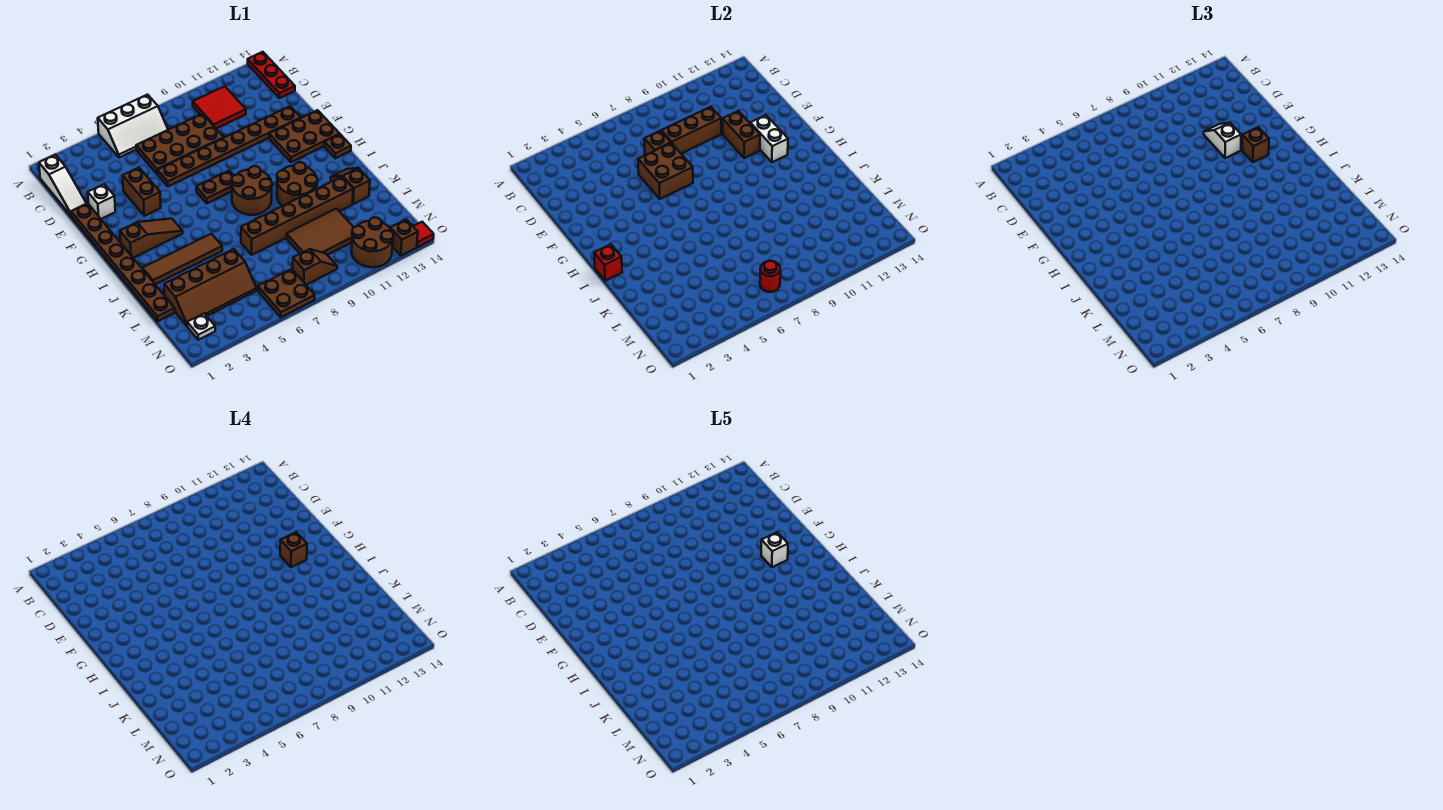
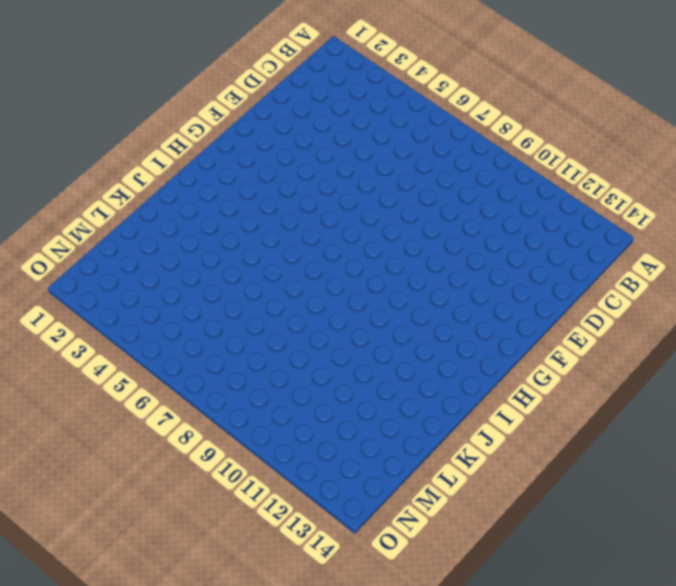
none -> white 2x3 slope [98,95,168,157]
none -> red 1x3 plate [248,52,295,98]
none -> white 1x3 slope [39,155,86,215]
none -> red 2x2 tile [193,86,246,129]

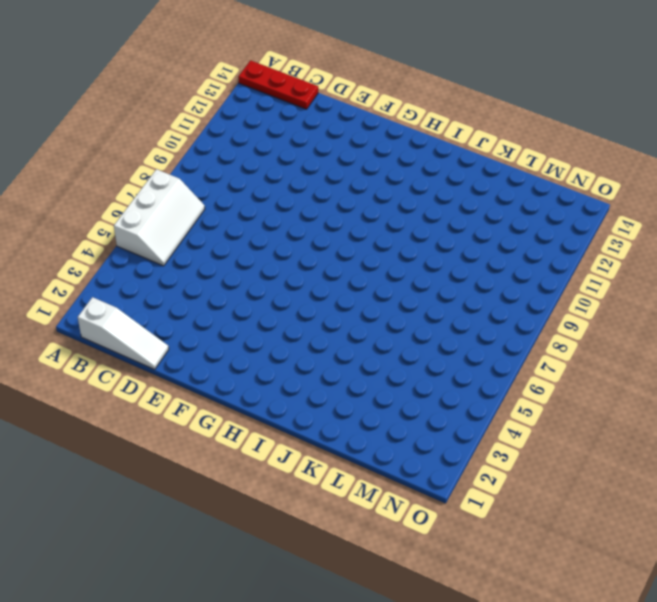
none -> red 2x2 tile [193,86,246,129]
none -> brown 2x4 plate [136,114,224,174]
none -> brown 1x8 plate [71,203,175,321]
none -> white 1x1 brick [88,184,115,219]

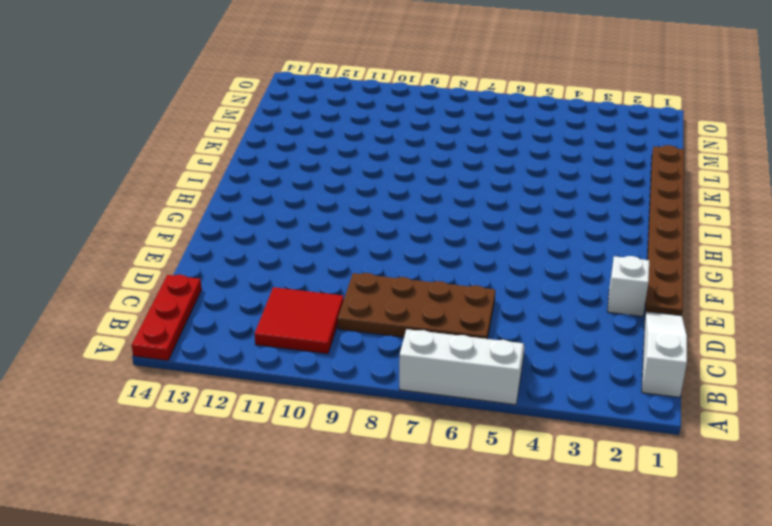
none -> brown 1x2 brick [123,167,161,216]
none -> brown 1x8 plate [158,106,301,186]
none -> brown 2x3 plate [269,110,339,162]
none -> brown 1x2 plate [196,171,234,203]

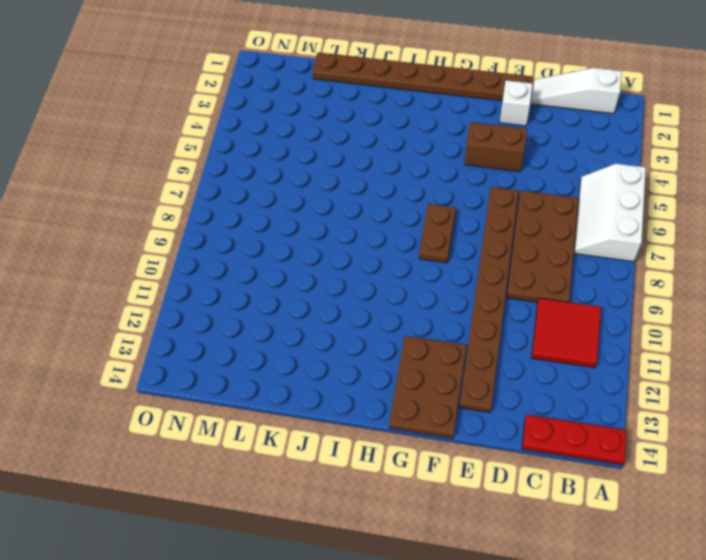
none -> brown 1x3 slope [120,219,183,258]
none -> brown 2x2 round brick [232,166,272,215]
none -> brown 1x1 plate [324,134,351,158]
none -> brown 2x2 round brick [277,162,317,206]

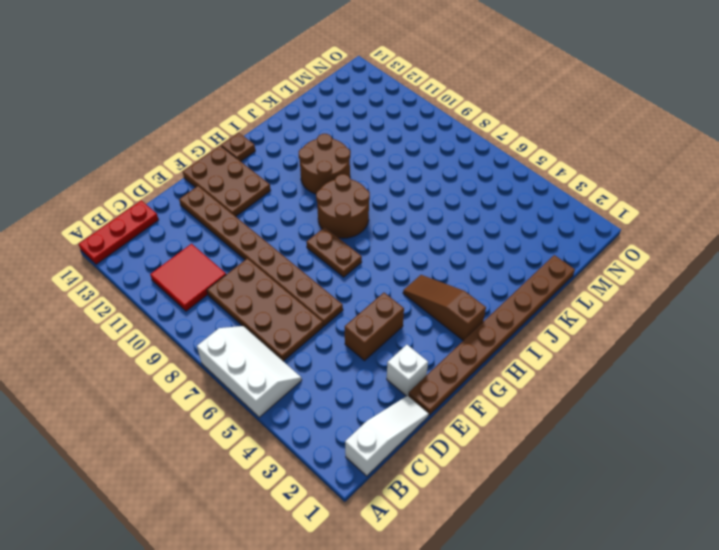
none -> brown 1x4 tile [142,234,222,284]
none -> brown 1x2 slope [331,168,370,204]
none -> brown 1x6 brick [241,177,353,255]
none -> brown 2x4 slope [164,249,257,326]

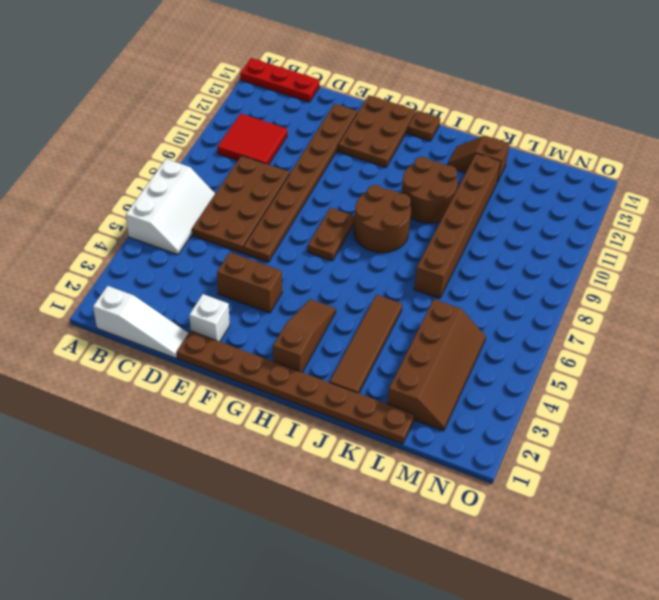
none -> brown 2x3 tile [286,209,354,255]
none -> white 1x1 plate [187,314,215,340]
none -> brown 2x2 plate [258,269,315,317]
none -> brown 1x2 slope [293,249,337,285]

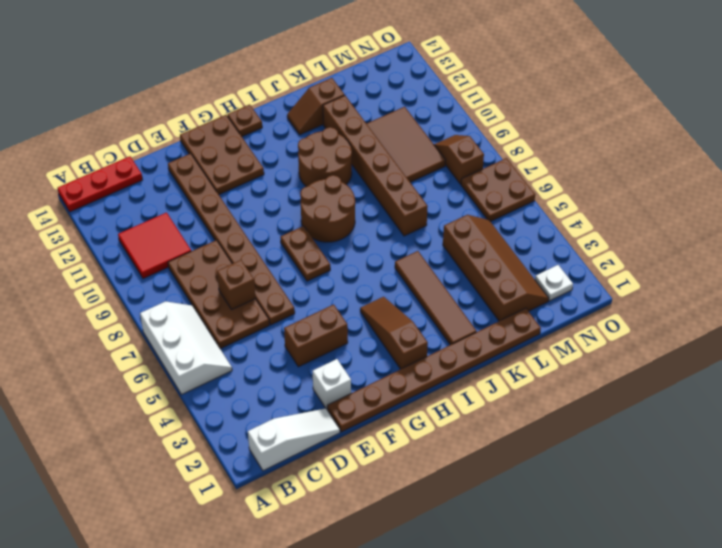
none -> brown 2x2 round brick [352,218,394,267]
none -> brown 1x1 brick [390,219,418,255]
none -> red 1x1 tile [413,222,434,247]
none -> brown 1x3 brick [661,107,721,153]

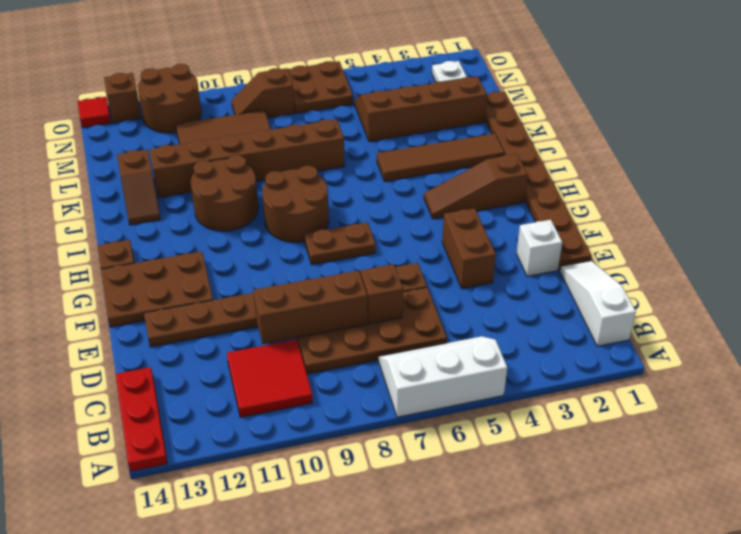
none -> brown 2x2 brick [638,143,693,199]
none -> brown 1x2 brick [723,111,760,158]
none -> white 1x2 brick [750,115,788,162]
none -> red 1x1 brick [594,244,622,281]

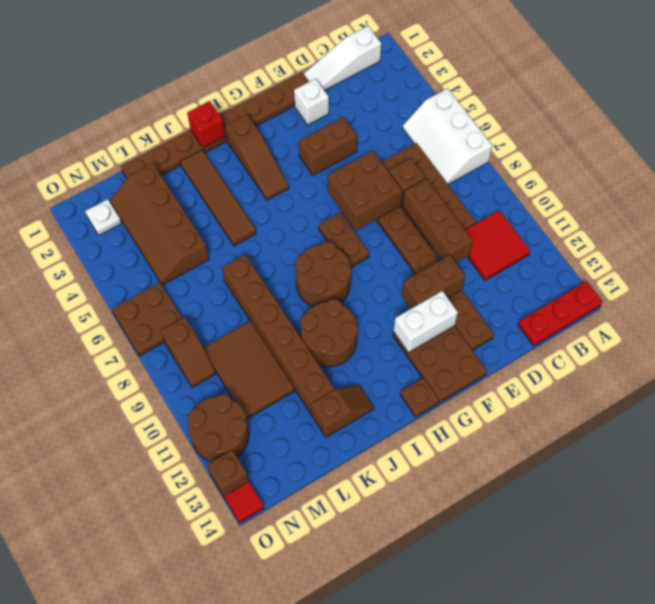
none -> red 1x1 round brick [760,261,780,292]
none -> white 1x2 slope [1204,123,1241,158]
none -> brown 1x1 brick [1242,127,1269,162]
none -> brown 1x1 brick [280,532,307,567]

